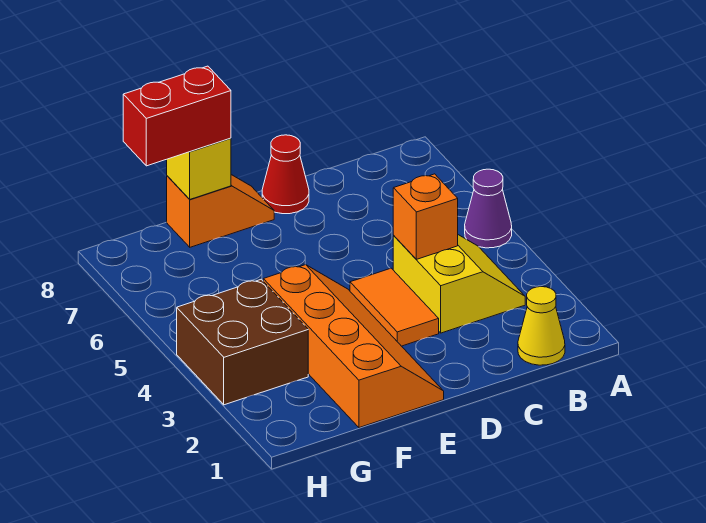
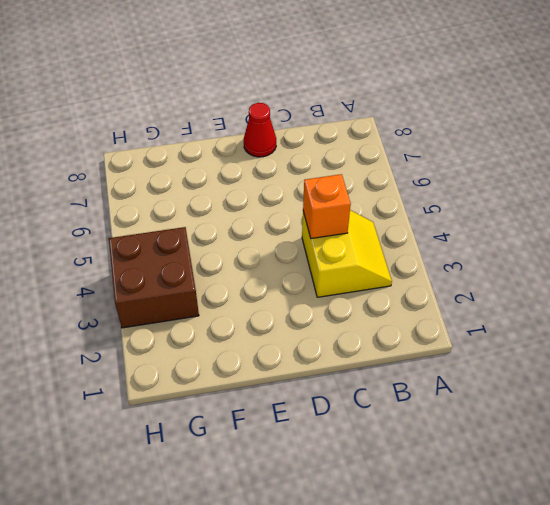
none -> purple 1x1 cone [465,169,512,248]
none -> yellow 1x1 cone [518,287,565,365]

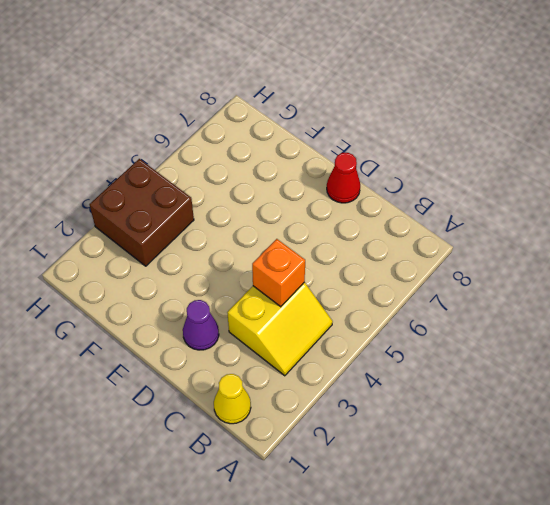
purple 1x1 cone [183,300,219,350] -> purple 1x1 cone moved to [465,169,512,248]
none -> orange 1x2 tile [350,268,439,346]
none -> orange 2x4 slope [263,265,444,428]

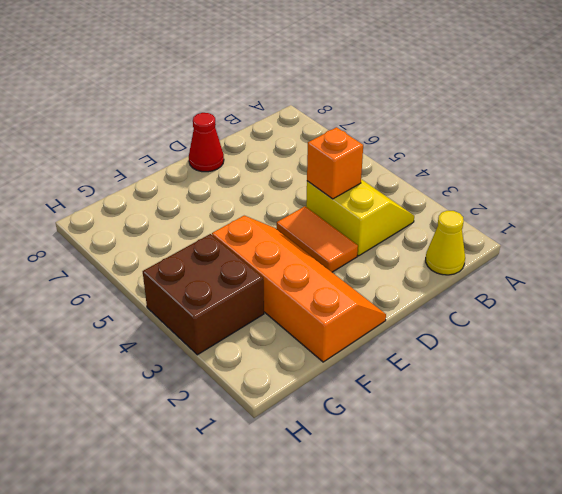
none -> purple 1x1 cone [465,169,512,248]
none -> orange 1x2 slope [167,175,274,247]

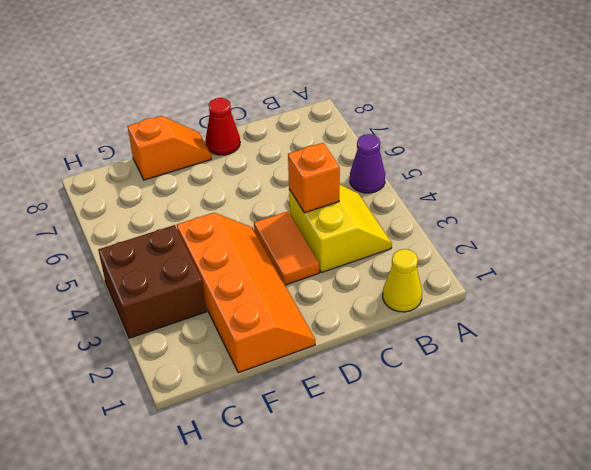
none -> yellow 1x1 brick [167,138,231,199]
none -> red 1x2 brick [123,66,231,166]

